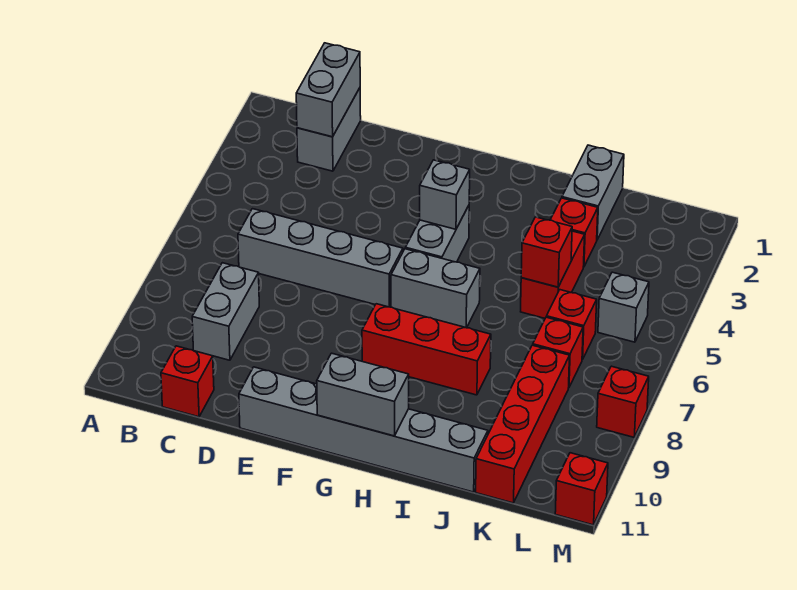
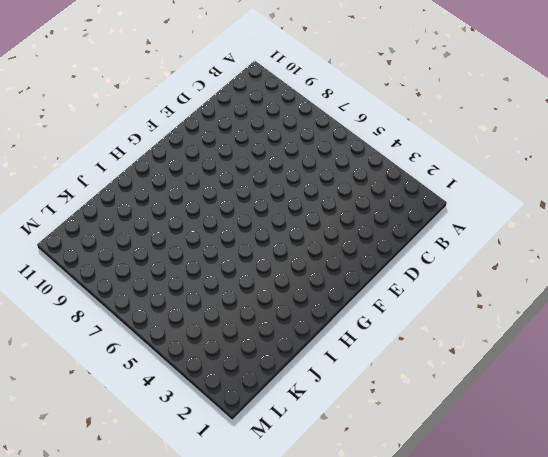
none -> grey 1x2 brick [297,88,361,171]
none -> grey 1x4 brick [238,209,403,307]
none -> grey 1x2 brick [192,263,259,360]

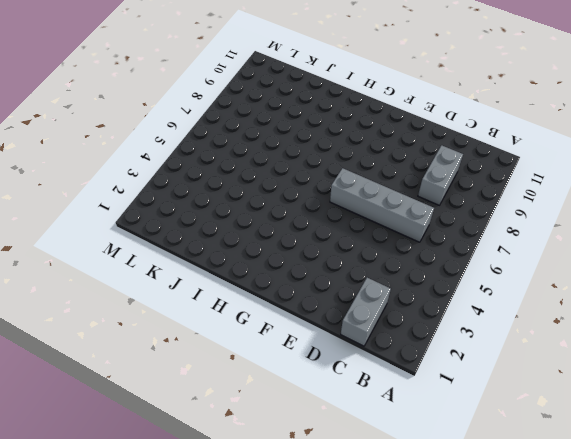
none -> red 1x1 brick [161,346,214,417]
none -> grey 1x6 brick [239,367,488,492]
none -> grey 1x2 brick [405,206,469,262]

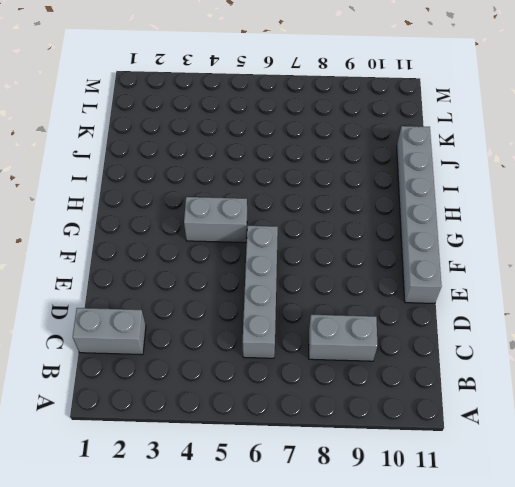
none -> red 1x1 brick [161,346,214,417]
none -> grey 1x2 brick [391,249,480,328]
none -> red 1x3 brick [362,304,491,395]

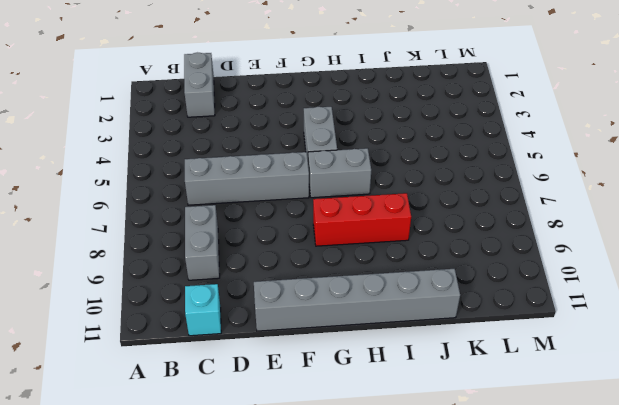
cyan 1x1 brick [185,284,221,336] -> red 1x1 brick [161,346,214,417]
none -> grey 1x2 brick [562,145,624,239]
none -> red 1x1 brick [550,198,598,267]
none -> red 1x2 brick [521,231,585,318]

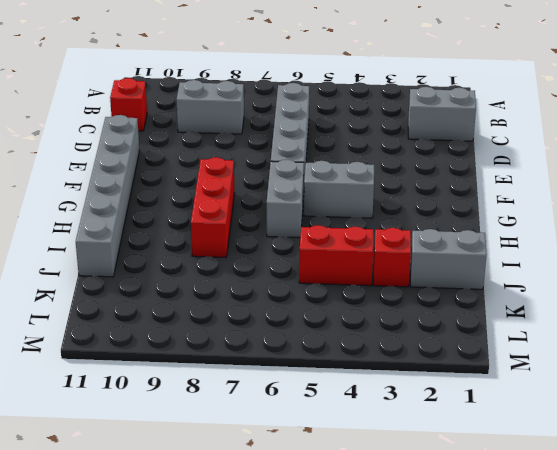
none -> red 1x1 brick [546,290,597,360]
none -> red 1x1 brick [533,317,583,387]
none -> red 1x4 brick [476,345,570,503]

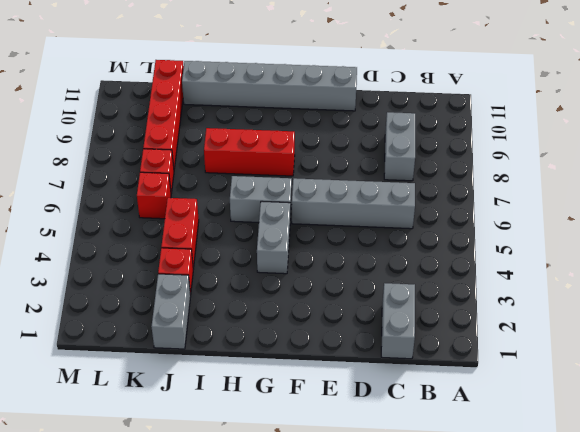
none -> red 1x1 brick [161,346,214,417]
none -> grey 1x1 brick [598,272,649,342]
none -> red 1x1 brick [597,366,649,437]

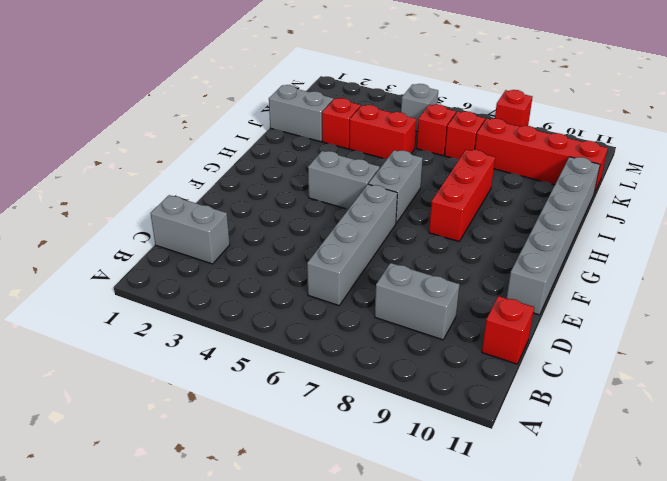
none -> red 1x1 brick [555,453,608,525]
none -> grey 1x2 brick [296,43,360,137]
none -> grey 1x1 brick [420,160,470,229]

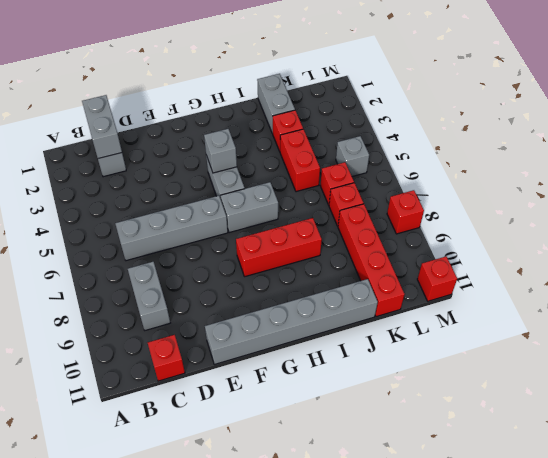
none -> grey 1x2 brick [317,353,409,436]
none -> red 1x1 brick [521,217,572,287]

